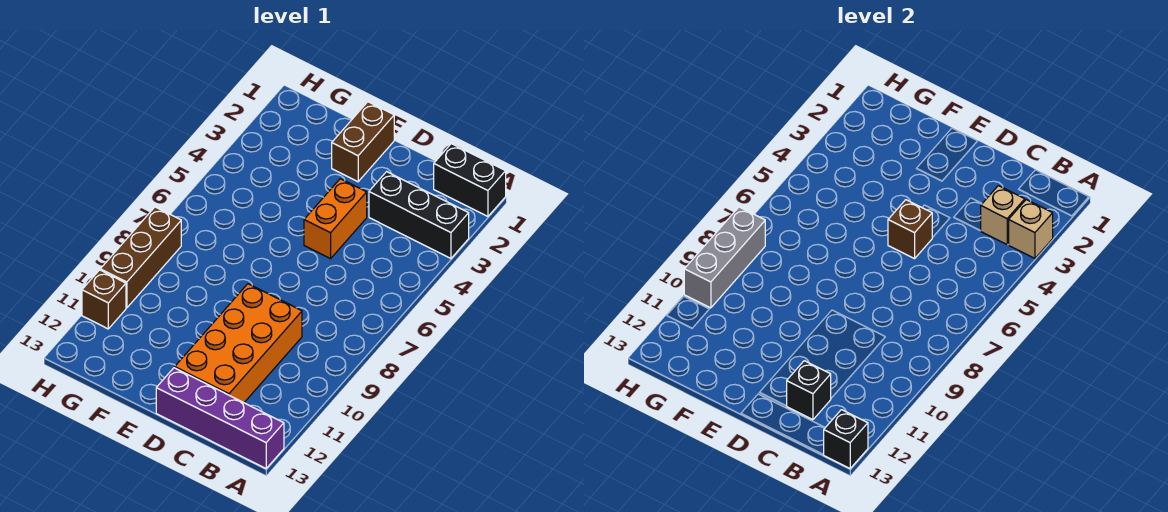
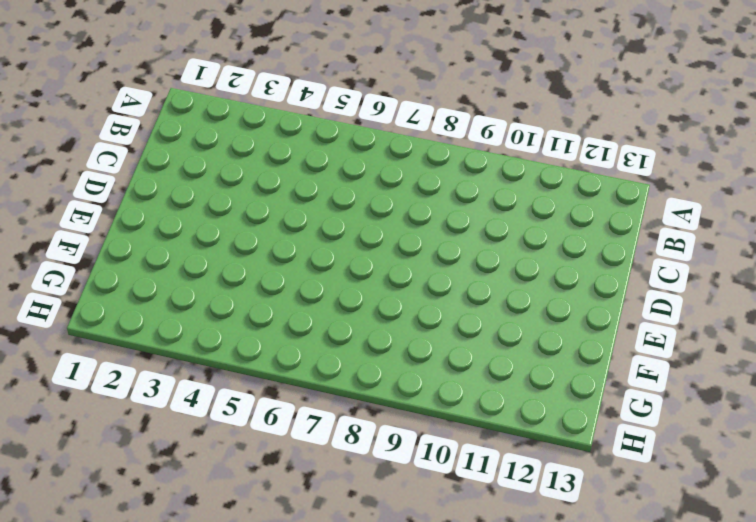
none -> black 1x2 brick [434,144,506,216]
none -> black 1x3 brick [369,172,469,258]
none -> purple 1x4 brick [156,368,284,468]

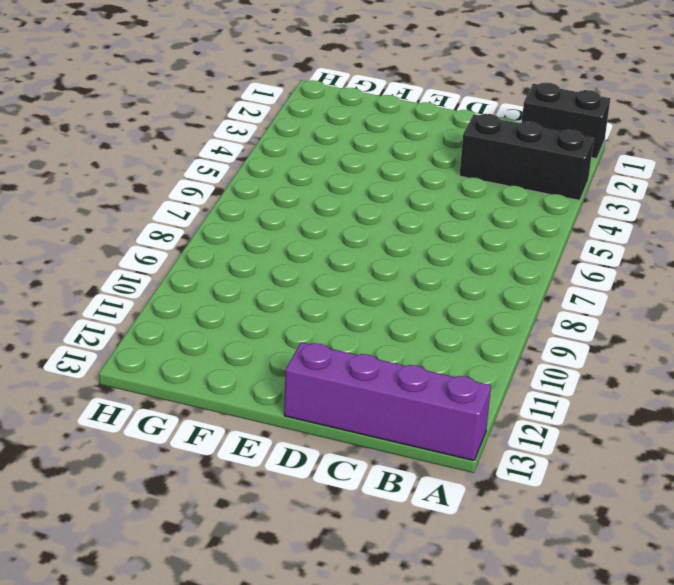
none -> orange 2x4 brick [175,284,302,403]
none -> orange 1x2 brick [304,179,367,259]
none -> brown 1x2 brick [332,102,394,182]

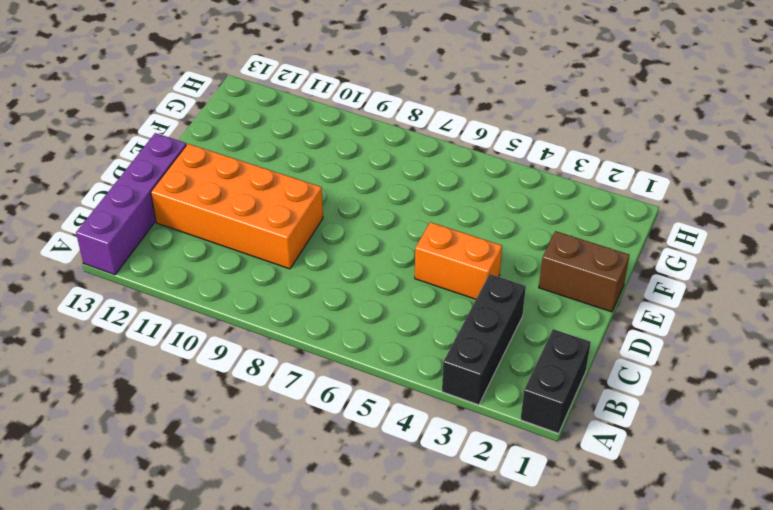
none -> brown 1x3 brick [100,207,181,308]
none -> brown 1x1 brick [82,270,126,329]
none -> tan 1x1 brick [1009,200,1053,258]

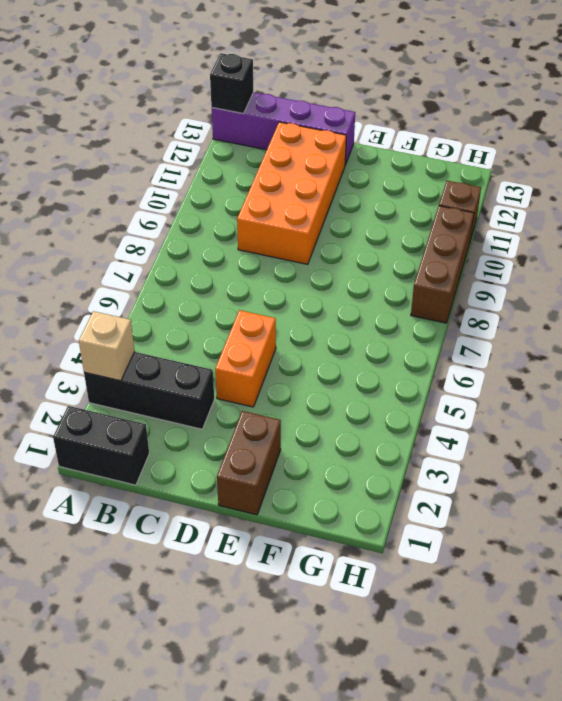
none -> tan 1x1 brick [981,186,1025,244]
none -> black 1x1 brick [787,361,831,420]
none -> brown 1x1 brick [888,200,932,259]

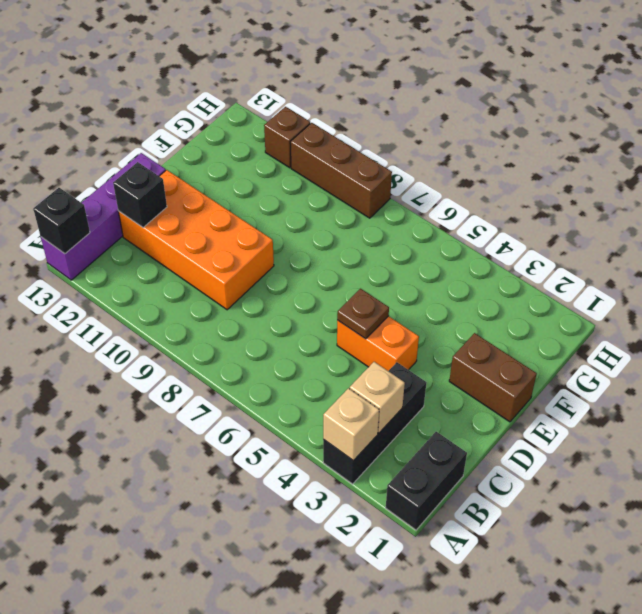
brown 1x1 plate [337,289,389,339] -> brown 1x1 brick [888,200,932,259]
none -> grey 1x3 brick [684,207,765,308]

